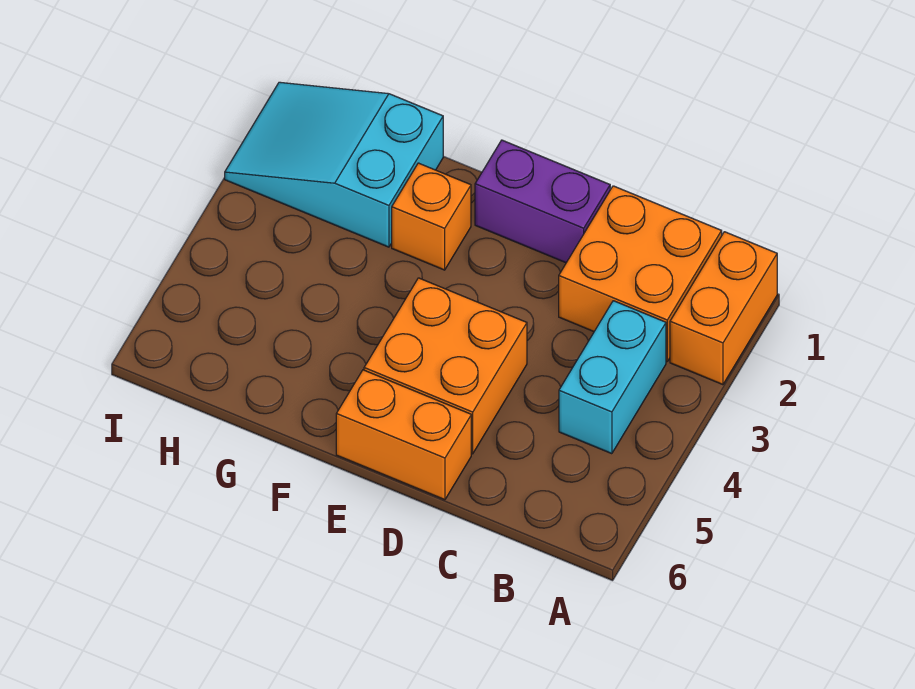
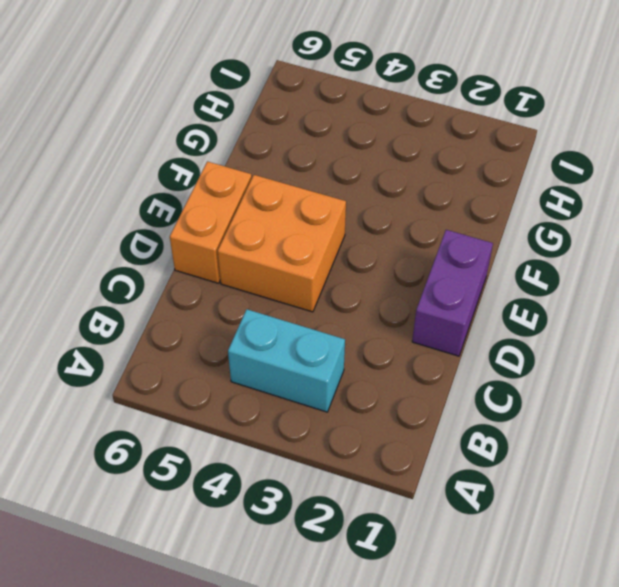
none -> orange 1x2 brick [670,232,777,385]
none -> orange 2x2 brick [559,186,722,361]

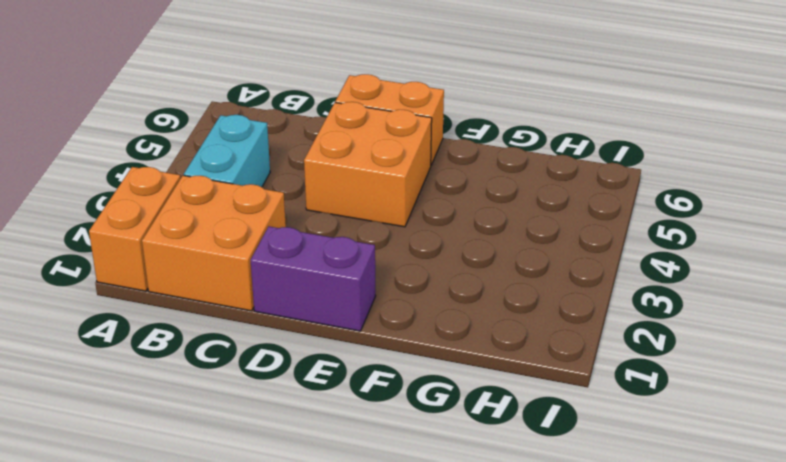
none -> orange 1x1 brick [392,163,471,270]
none -> cyan 2x3 slope [225,82,443,247]

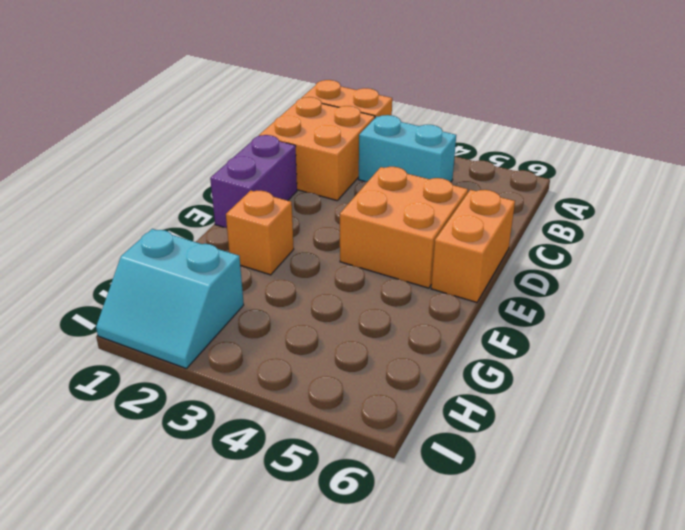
cyan 2x2 slope [96,229,244,368] -> cyan 2x3 slope [225,82,443,247]

